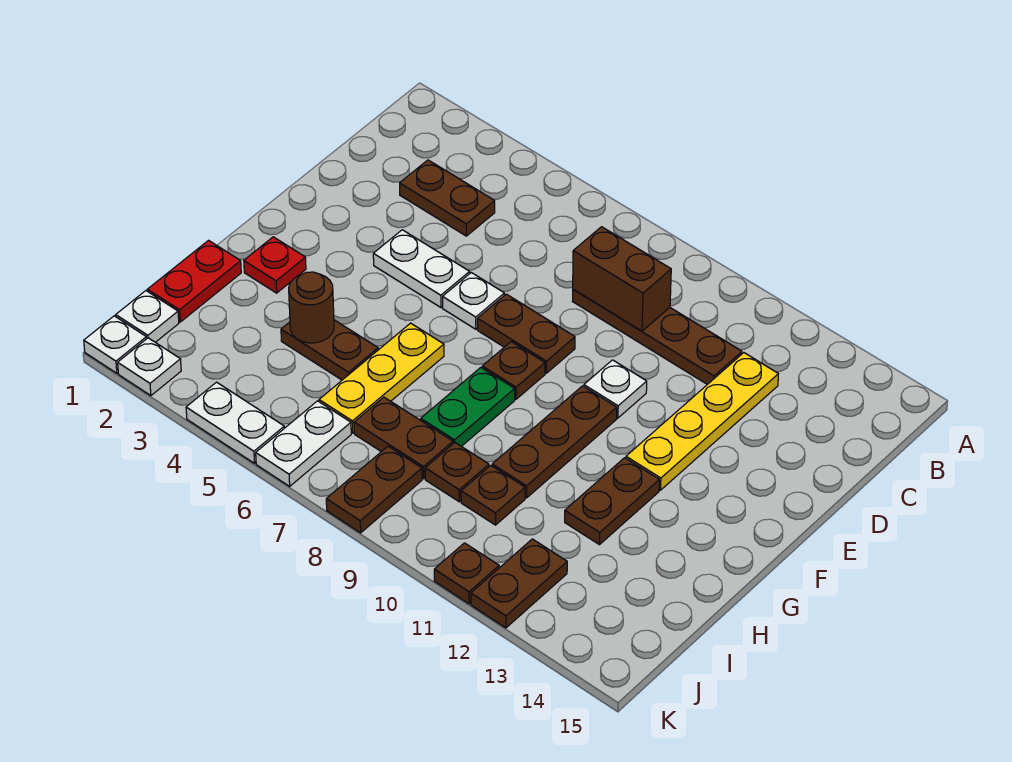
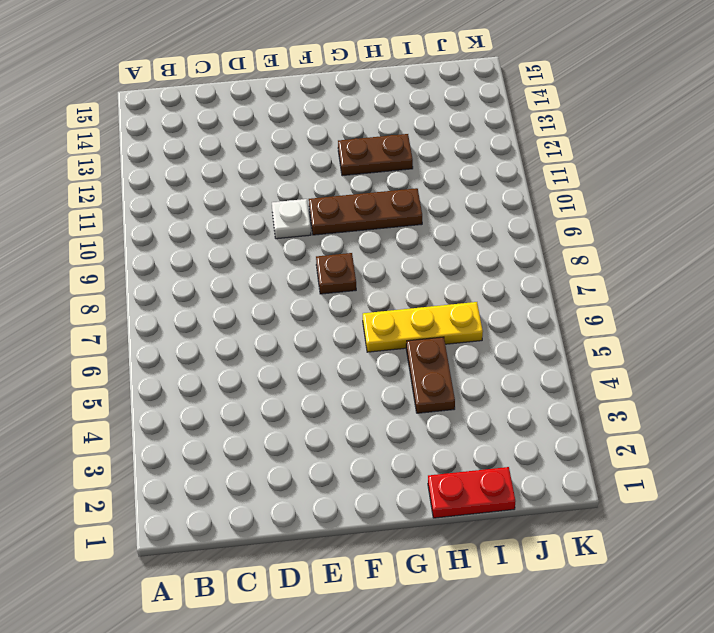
none -> brown 1x2 plate [400,160,495,236]
none -> brown 1x4 plate [573,289,742,384]
none -> yellow 1x4 plate [626,353,778,490]

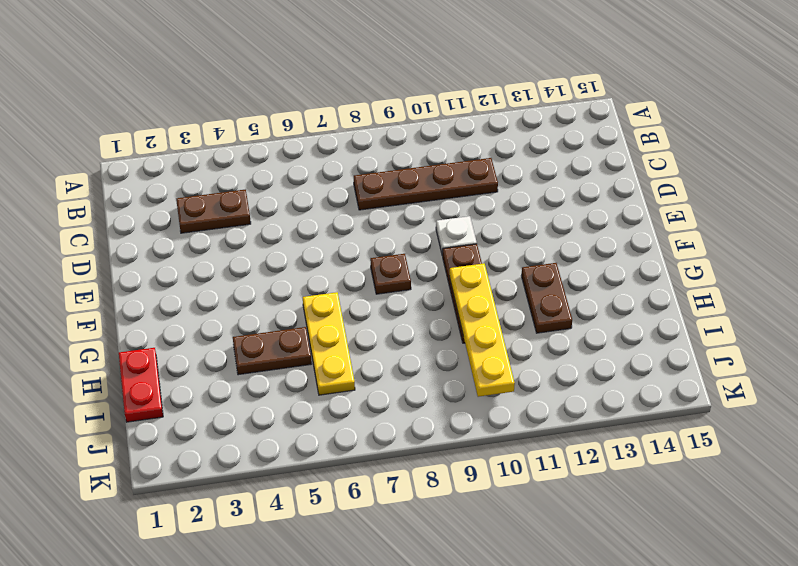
yellow 1x4 plate [450,263,515,397] -> yellow 1x4 plate moved to [626,353,778,490]
none -> white 1x2 plate [373,230,470,307]
none -> white 1x1 plate [443,273,504,329]
none -> brown 1x2 plate [477,294,575,373]

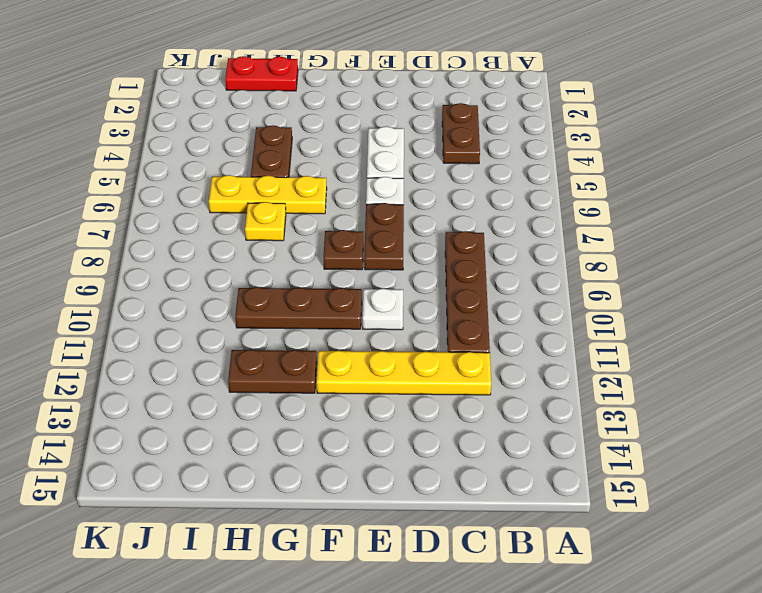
yellow 1x1 plate [245,202,286,241] -> none
none -> red 1x1 plate [244,237,306,293]
none -> green 1x2 plate [421,368,515,446]
none -> brown 1x2 plate [354,397,453,479]

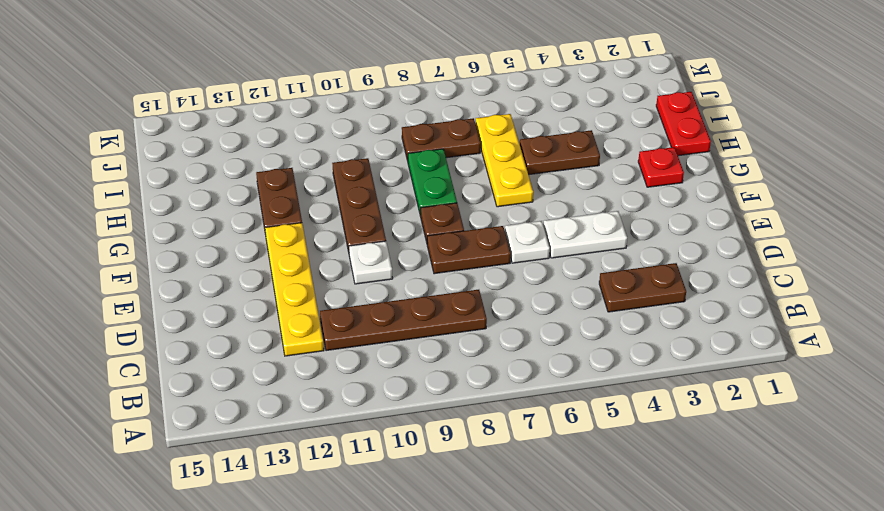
none -> brown 1x1 plate [425,443,489,502]
none -> brown 1x1 plate [461,465,525,525]
none -> white 1x1 plate [116,291,179,342]

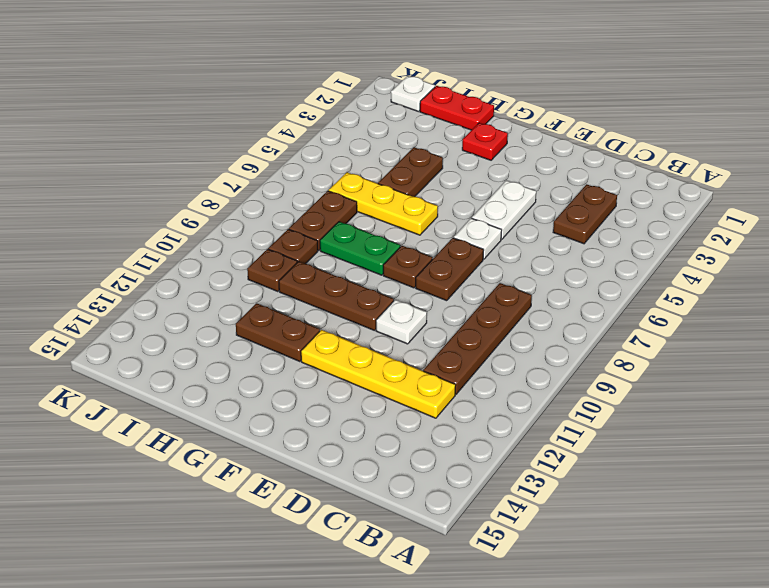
none -> white 1x2 plate [256,401,351,486]
none -> brown 1x2 plate [326,446,422,533]
none -> brown 1x2 plate [471,539,567,628]

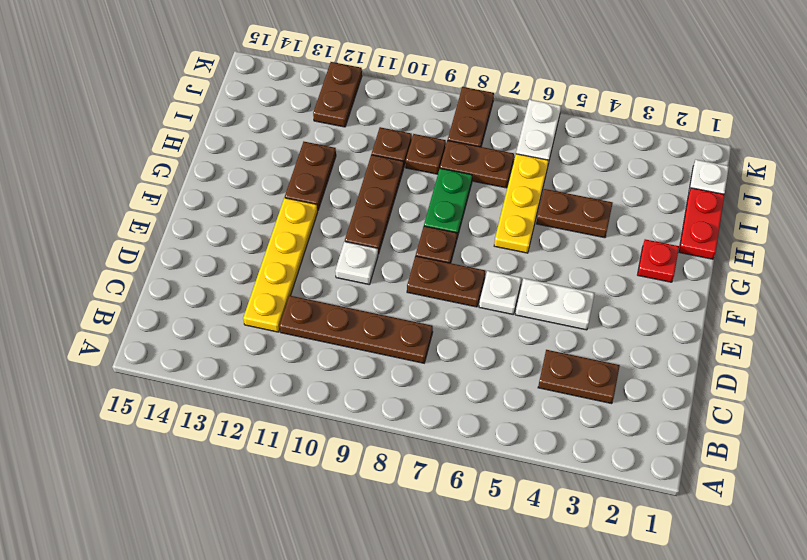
none -> white 1x1 plate [84,316,147,373]
none -> white 1x1 plate [118,338,181,396]
none -> white 1x2 plate [186,382,284,463]

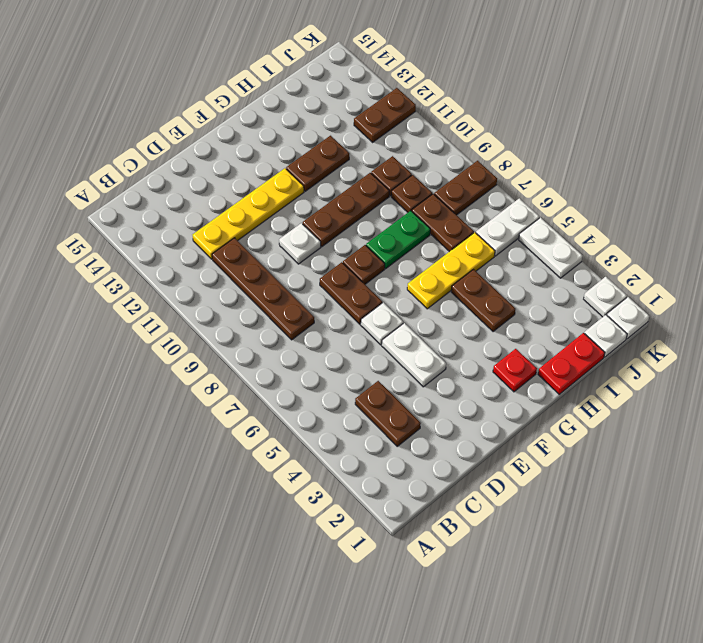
none -> brown 1x1 plate [434,543,499,604]
none -> brown 1x2 brick [573,227,671,331]
none -> brown 1x1 round brick [289,272,334,343]

